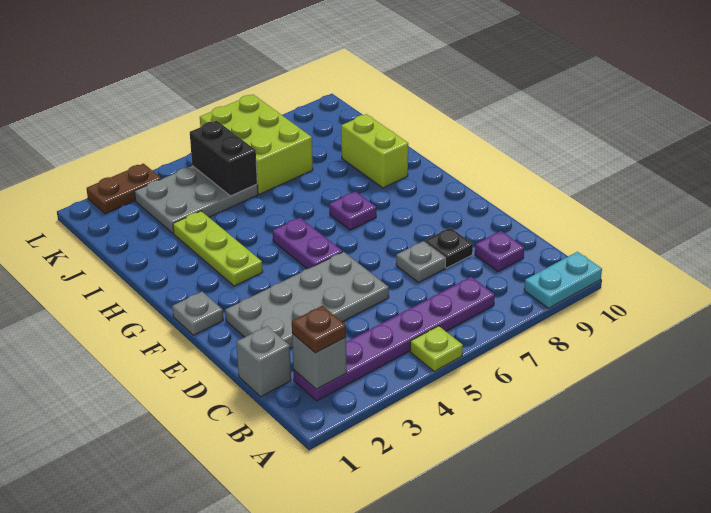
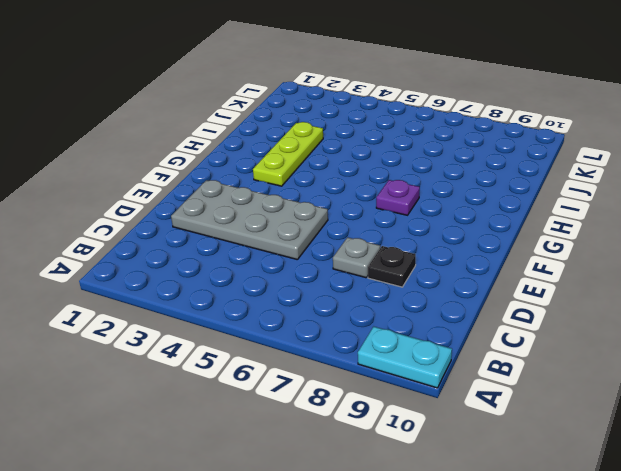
none -> lime 1x1 plate [410,326,463,371]
none -> purple 1x6 plate [293,277,495,401]
none -> grey 1x1 brick [236,326,291,396]

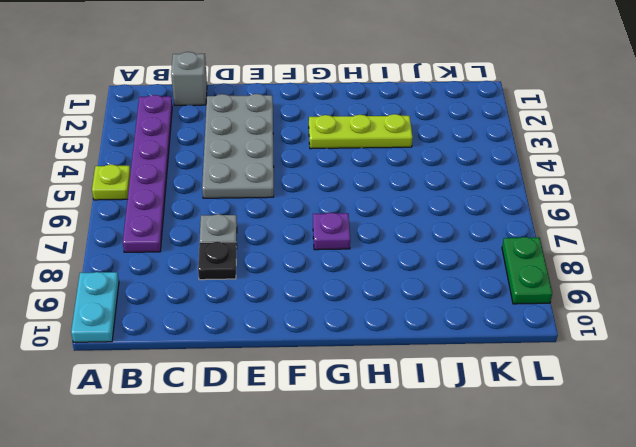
green 1x2 plate [502,237,552,304] -> none
none -> purple 1x1 plate [475,231,524,272]
none -> grey 1x1 plate [172,292,223,335]
none -> purple 1x2 plate [273,218,343,269]

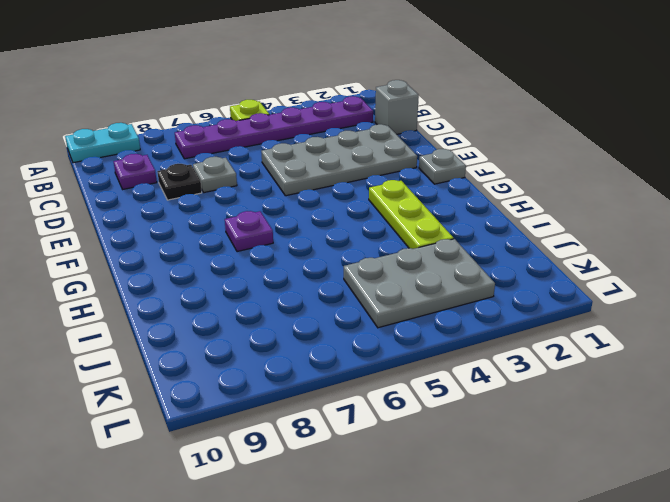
none -> purple 1x2 plate [273,218,343,269]
none -> lime 1x2 brick [341,114,408,188]
none -> lime 2x3 brick [200,95,313,194]

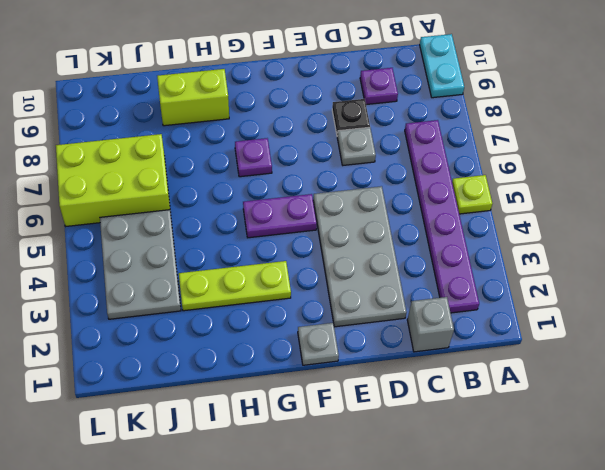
none -> brown 1x2 plate [87,164,161,214]
none -> grey 1x1 brick [292,333,347,389]
none -> black 1x2 brick [190,121,257,196]

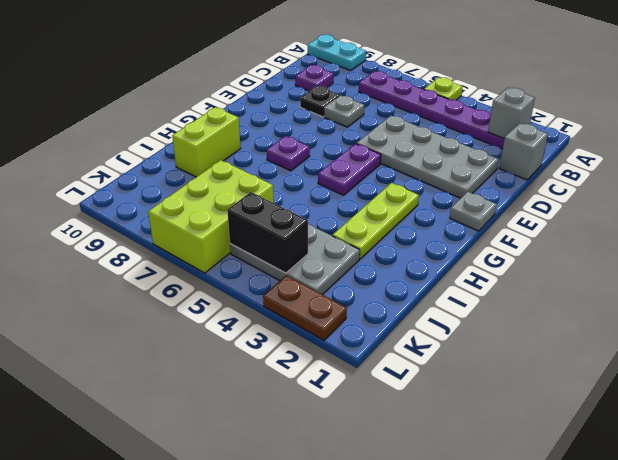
black 1x2 brick [227,192,308,273] -> black 1x2 brick turned to [190,121,257,196]
none -> brown 1x1 plate [292,306,346,353]

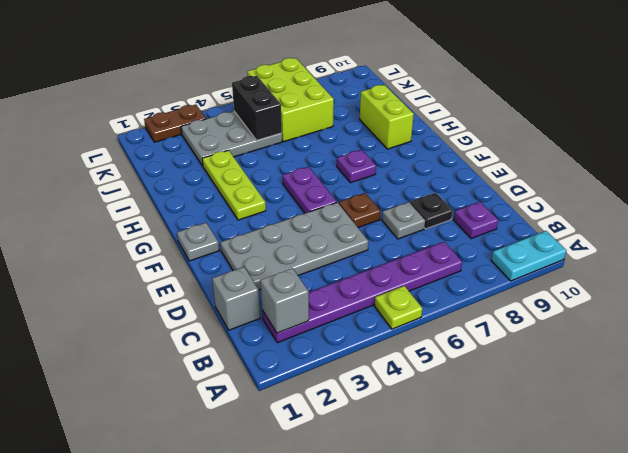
brown 1x1 plate [339,193,380,228] -> brown 1x1 plate moved to [292,306,346,353]

